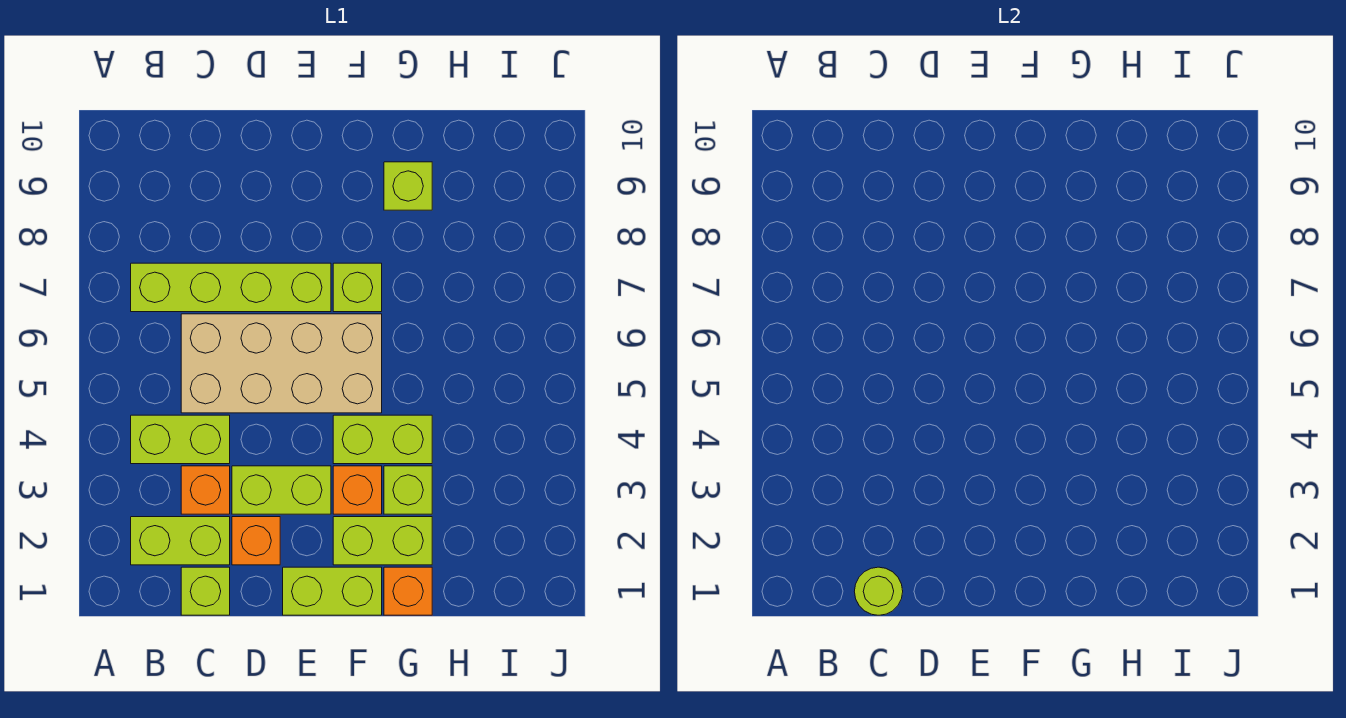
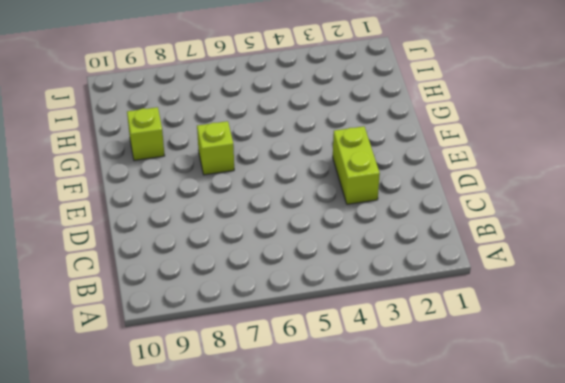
none -> lime 1x2 brick [131,517,230,565]
none -> lime 1x2 brick [131,415,230,464]
none -> lime 1x4 brick [131,263,331,312]

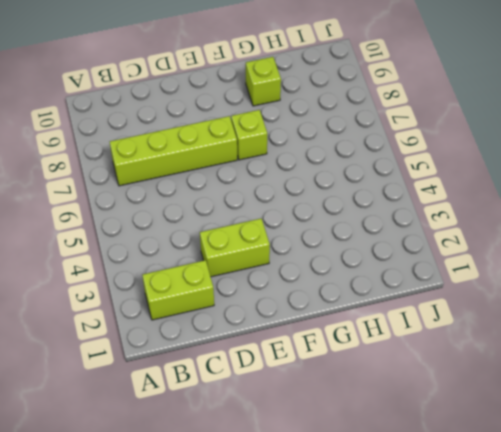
none -> lime 1x2 brick [131,415,230,464]
none -> lime 1x1 brick [181,567,230,615]
none -> orange 1x1 brick [181,466,230,514]

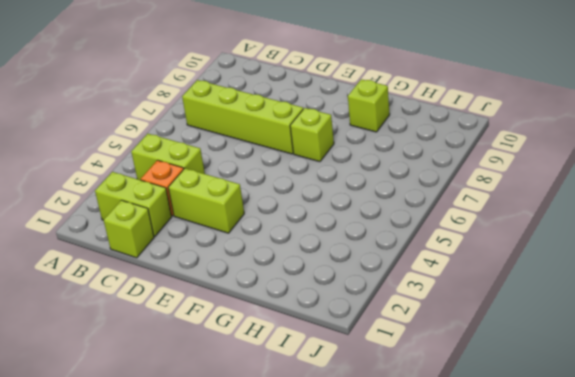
none -> tan 2x4 brick [181,314,382,413]
none -> orange 1x1 brick [232,517,280,565]
none -> lime 1x2 brick [283,567,382,615]

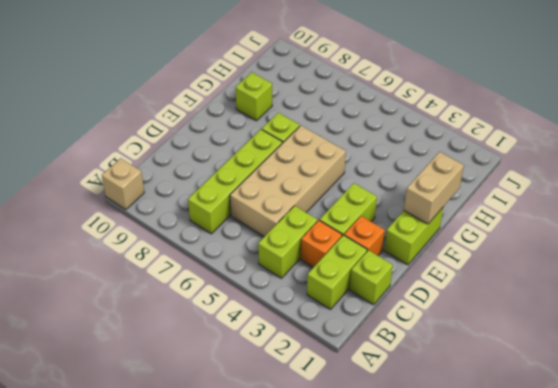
tan 1x1 brick [102,158,144,210] -> none
tan 1x2 brick [404,152,464,224] -> none
none -> lime 1x2 brick [333,517,432,565]
none -> orange 1x1 brick [333,466,382,514]
none -> lime 1x2 brick [333,415,432,464]

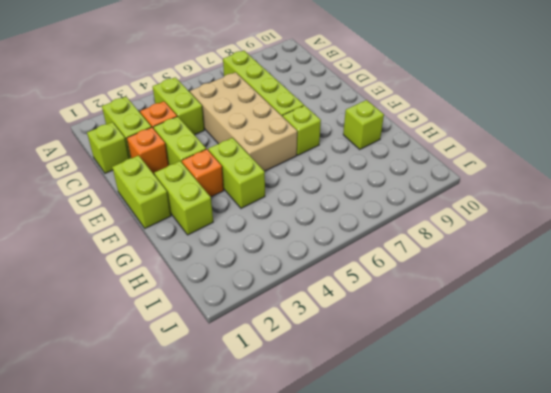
none -> orange 1x1 brick [384,567,432,615]
none -> lime 1x1 brick [384,466,432,514]
none -> lime 1x1 round brick [854,567,903,615]

